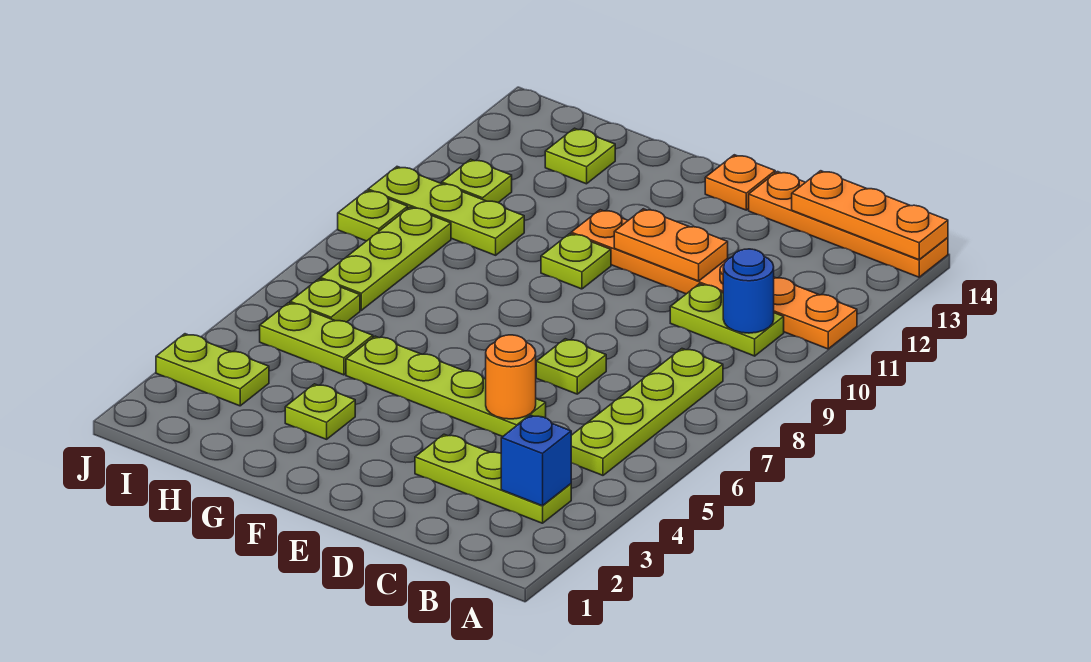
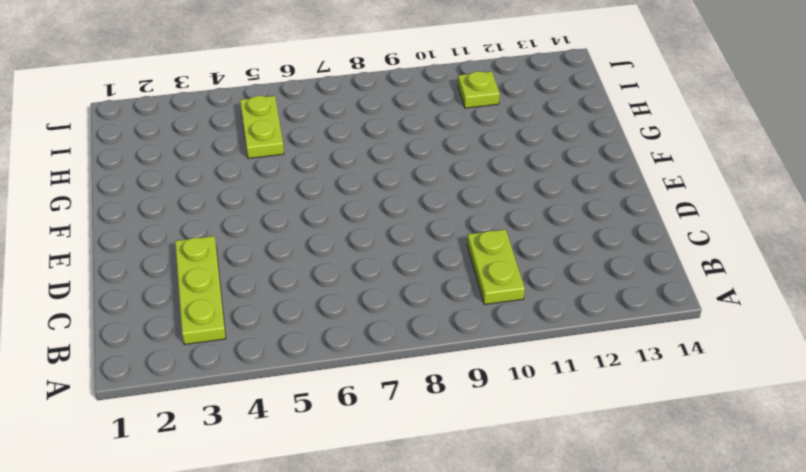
none -> orange 1x6 plate [571,210,857,349]
none -> orange 1x4 plate [749,172,948,277]
none -> lime 1x4 plate [571,349,723,475]

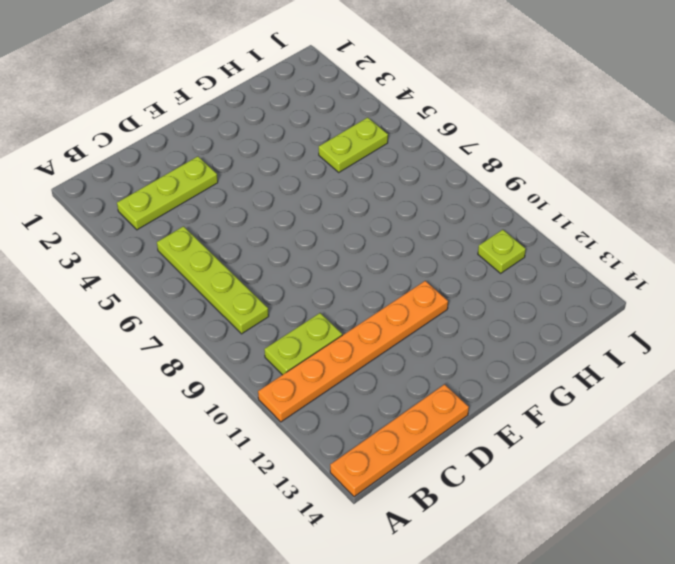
none -> lime 1x4 plate [346,336,546,437]
none -> lime 1x1 plate [536,339,606,394]
none -> orange 1x1 plate [705,155,775,210]

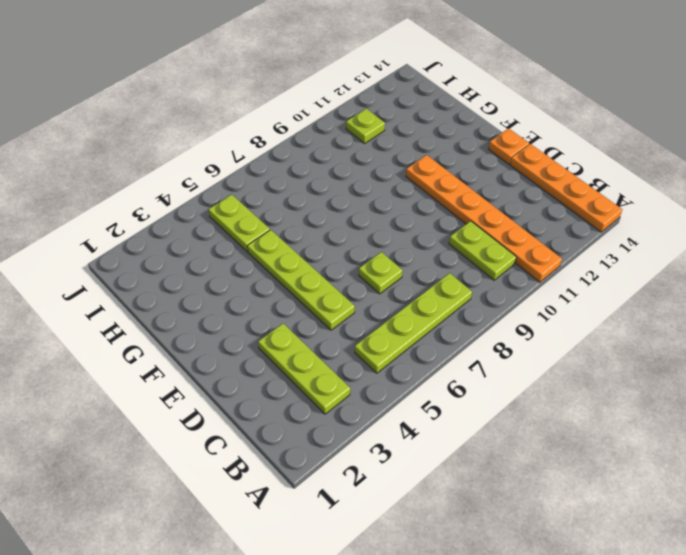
none -> lime 1x1 plate [541,234,611,289]
none -> lime 1x1 plate [285,384,355,439]
none -> lime 1x3 plate [368,167,524,255]

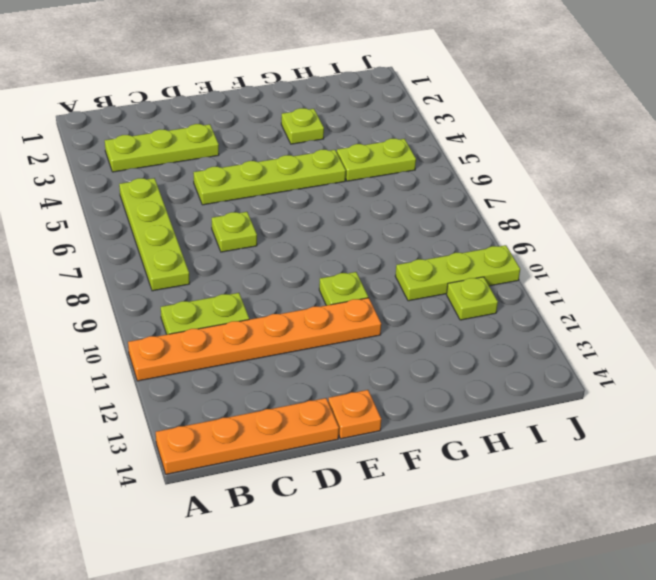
none -> lime 1x1 plate [545,128,615,184]
none -> lime 1x2 plate [156,334,269,406]
none -> lime 1x1 plate [290,279,360,322]

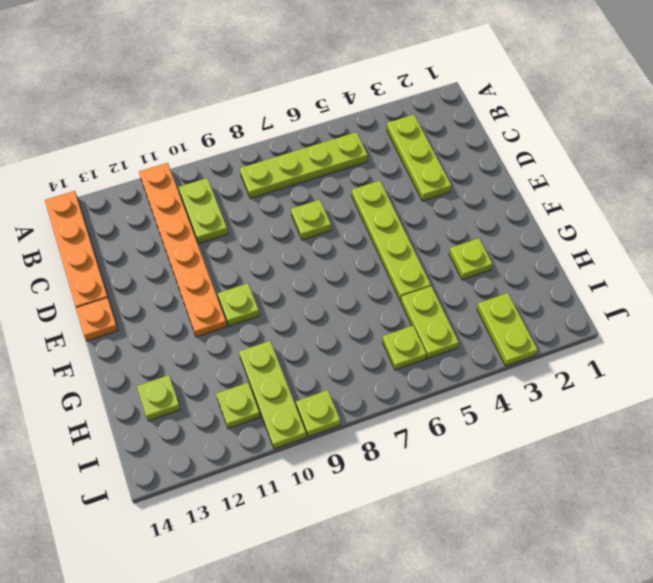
none -> lime 1x3 plate [320,207,451,310]
none -> orange 1x3 plate [792,171,948,260]
none -> blue 1x1 brick [501,415,571,506]

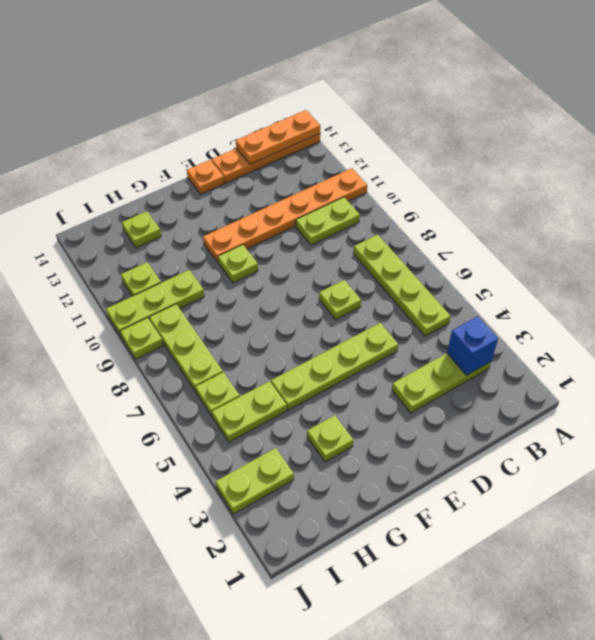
none -> blue 1x1 round brick [723,249,774,333]
none -> orange 1x1 round brick [486,335,536,419]
none -> orange 1x2 plate [614,209,728,281]

